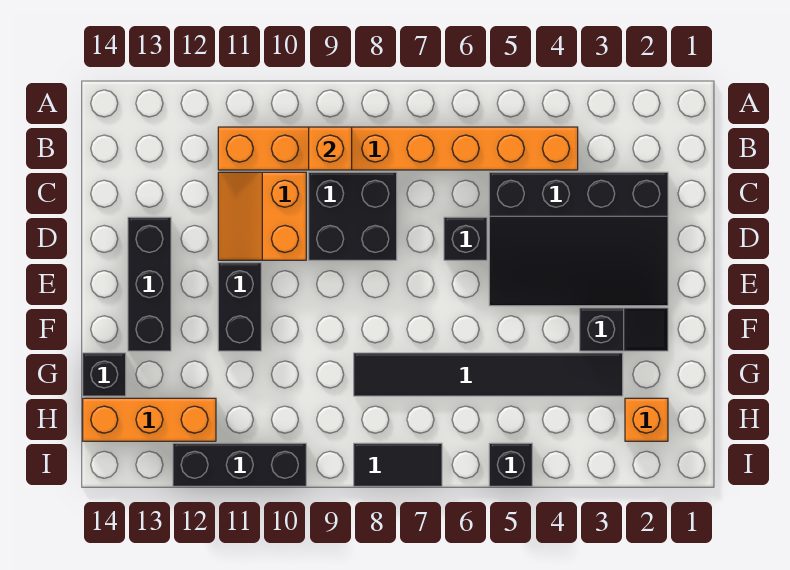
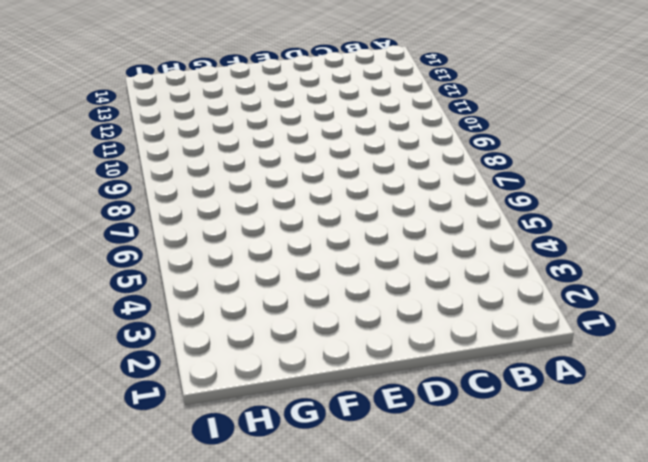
none -> orange 1x8 brick [218,127,578,170]
none -> black 3x4 slope [489,172,668,306]
none -> black 2x2 brick [309,172,397,260]

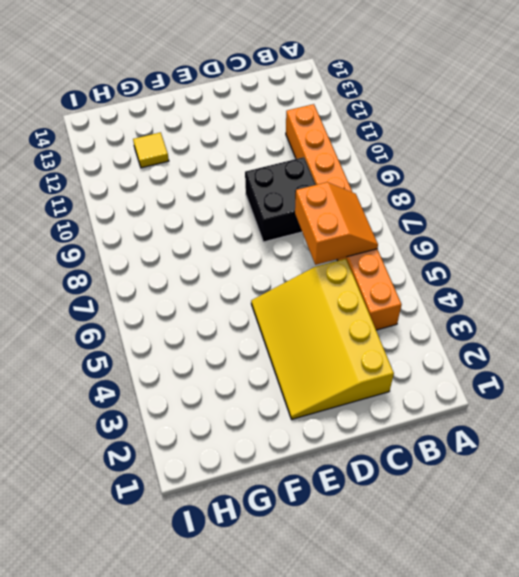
orange 2x2 slope [295,182,378,265] -> orange 2x2 slope turned to [218,172,306,260]
yellow 3x4 slope [251,259,394,419] -> black 3x4 slope [489,172,668,306]
yellow 1x1 tile [133,132,169,168] -> none
none -> black 1x1 brick [444,217,487,260]
none -> black 1x3 brick [128,217,171,351]
none -> black 1x2 brick [218,263,261,351]

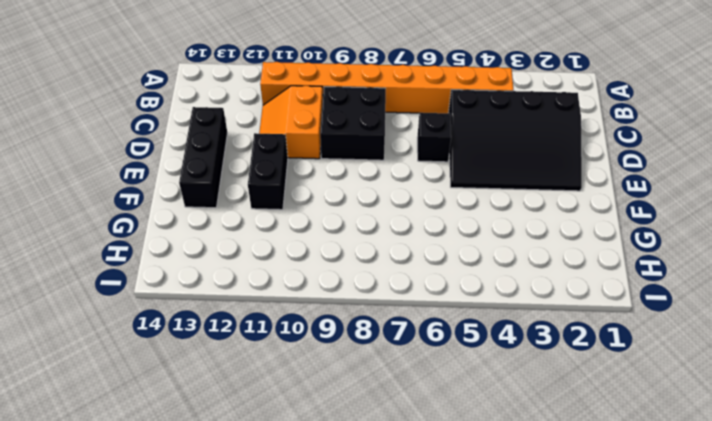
none -> black 1x2 slope [580,308,668,351]
none -> black 1x6 tile [354,353,623,396]
none -> black 1x1 brick [83,353,126,396]

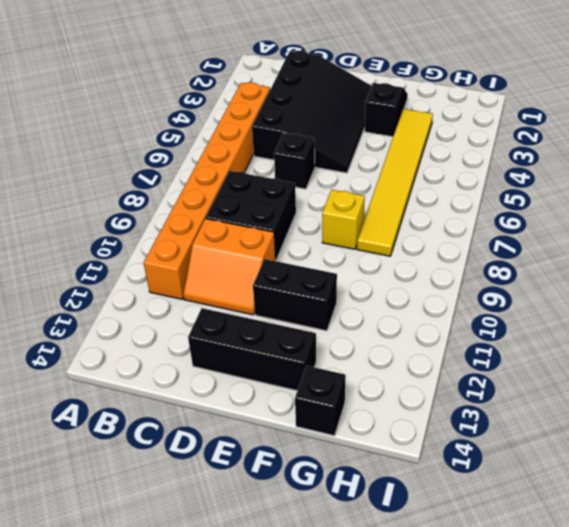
yellow 1x1 brick [322,190,365,249] -> none
yellow 1x6 tile [357,109,433,256] -> black 1x6 tile [354,353,623,396]
none -> orange 1x1 brick [625,398,668,441]
none -> orange 1x3 brick [83,398,216,441]
none -> black 1x1 brick [489,443,532,486]

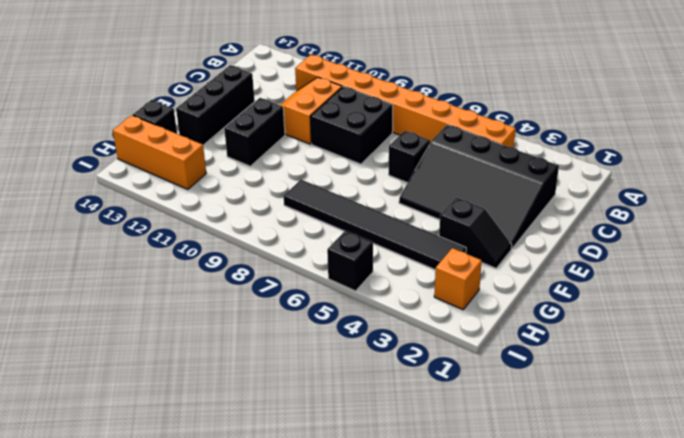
none -> black 1x2 tile [354,443,442,486]
none -> black 1x3 brick [173,443,306,486]
none -> orange 1x1 brick [309,127,352,170]

